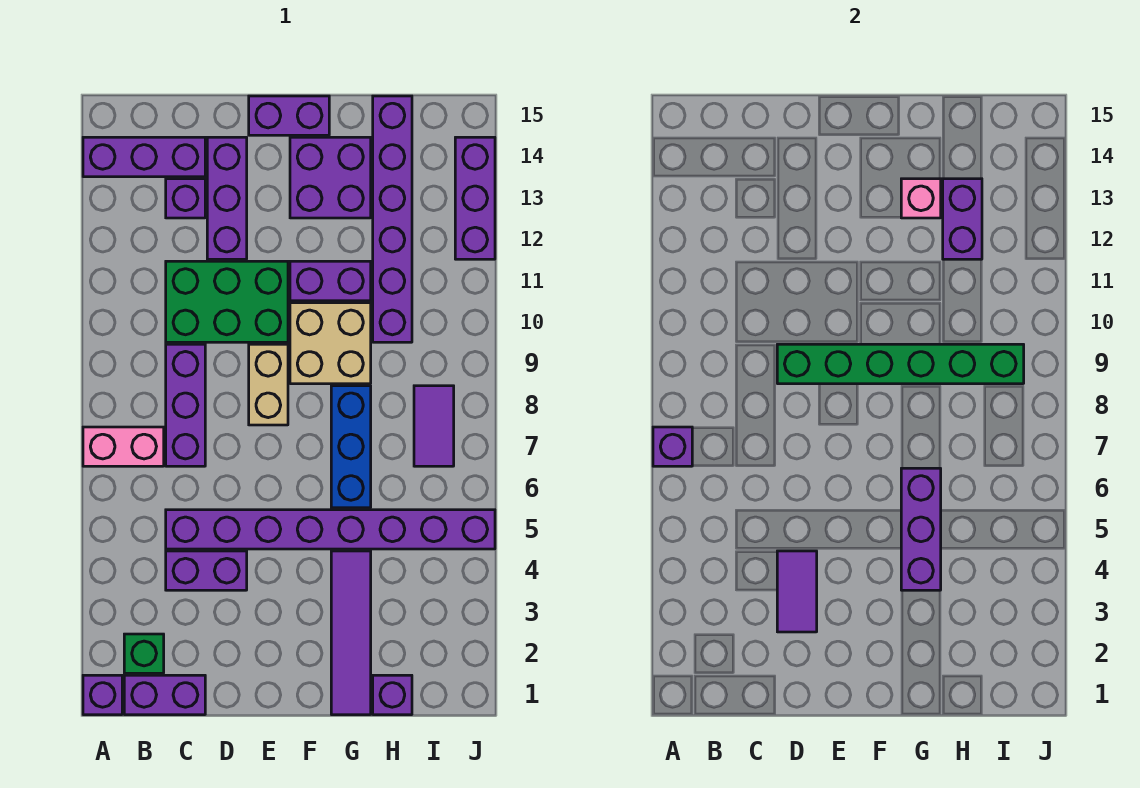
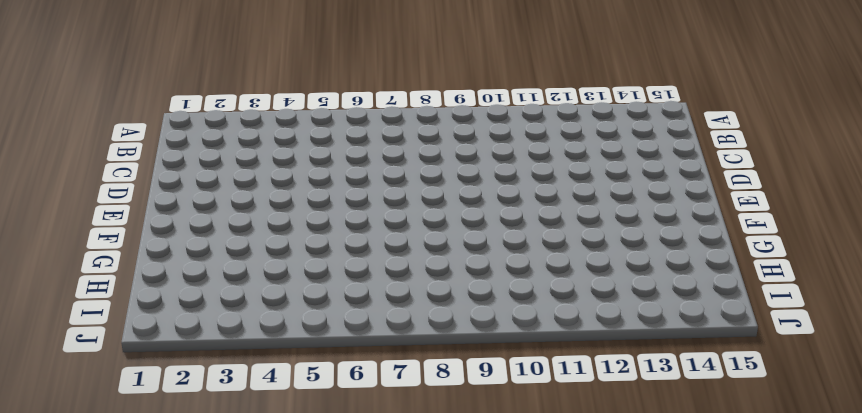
none -> purple 1x1 brick [83,675,122,715]
none -> pink 1x2 brick [83,427,164,466]
none -> purple 1x3 brick [83,137,205,177]

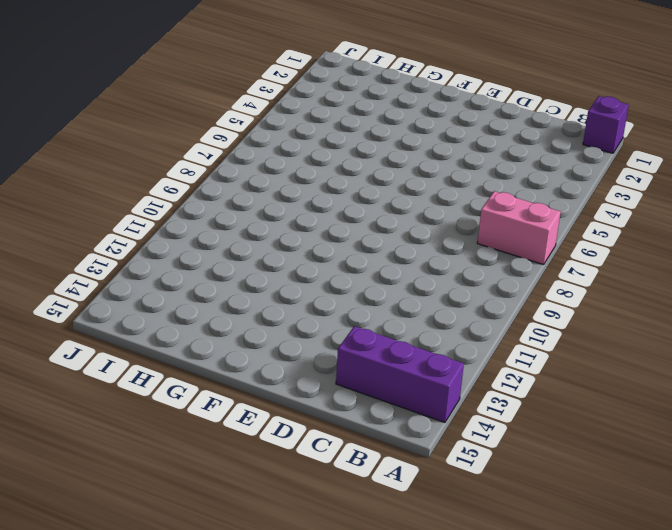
none -> purple 1x2 brick [124,675,205,715]
none -> green 1x1 brick [124,634,164,673]
none -> purple 1x2 brick [166,551,247,590]

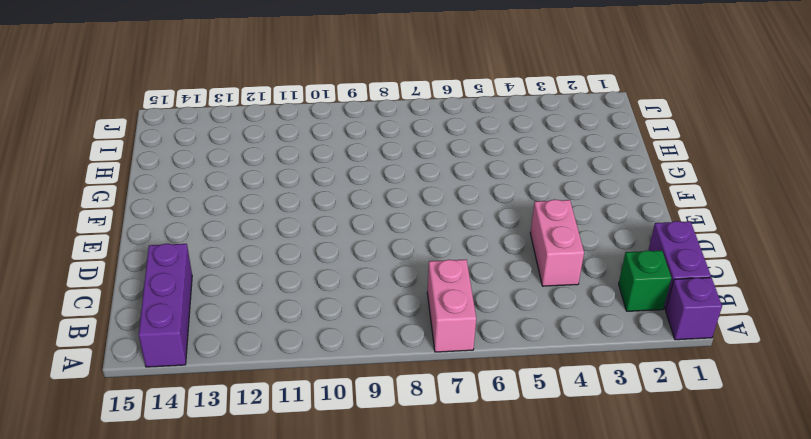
pink 1x2 brick [530,199,584,286] -> purple 1x2 brick [166,551,247,590]
none -> purple 1x8 brick [166,510,495,549]
none -> purple 1x3 brick [166,344,205,466]
none -> green 2x3 brick [166,261,288,342]

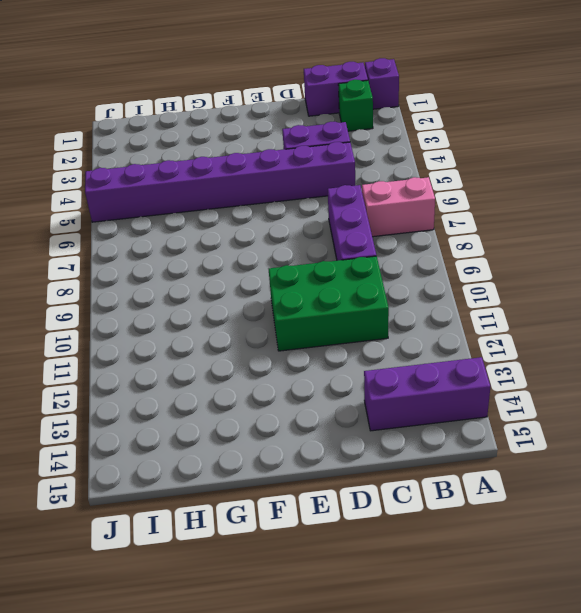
none -> purple 1x1 brick [166,179,205,218]
none -> purple 1x3 brick [207,137,247,259]
none -> tan 1x2 brick [249,344,288,425]

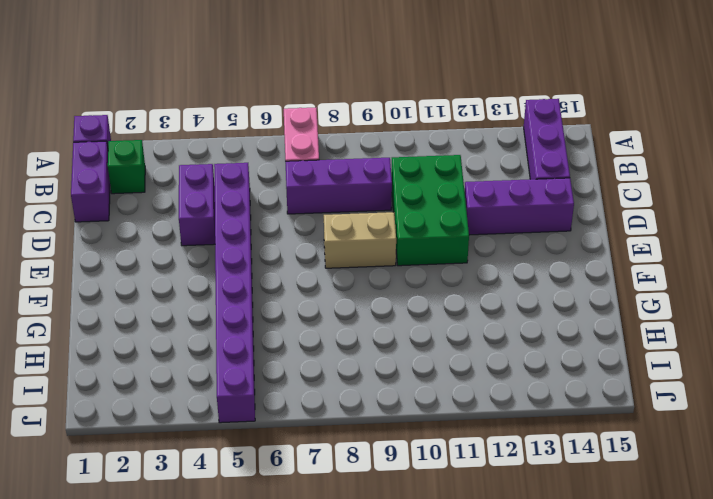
none -> purple 1x1 brick [166,179,205,218]
none -> purple 1x2 brick [249,96,329,135]
none -> tan 2x2 brick [290,303,371,384]

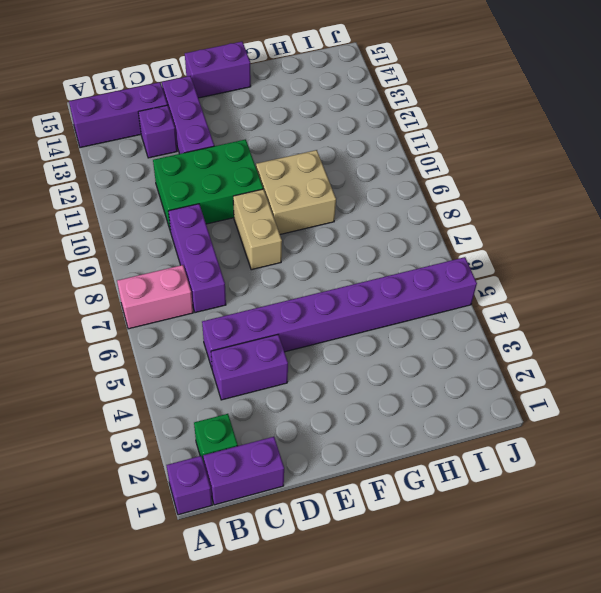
none -> purple 1x2 brick [290,261,371,301]
none -> purple 2x2 brick [290,137,371,218]
none -> purple 1x4 tile [331,551,371,715]

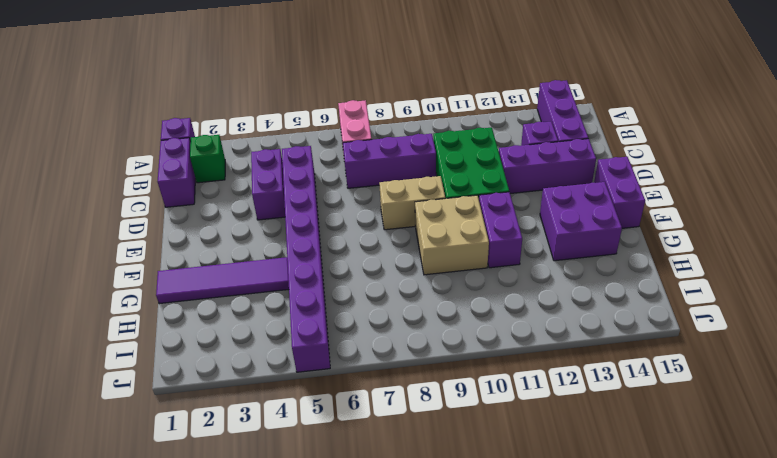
none -> blue 1x3 brick [331,386,371,508]
none -> purple 1x1 brick [373,675,412,715]
none -> purple 1x6 brick [373,96,412,342]

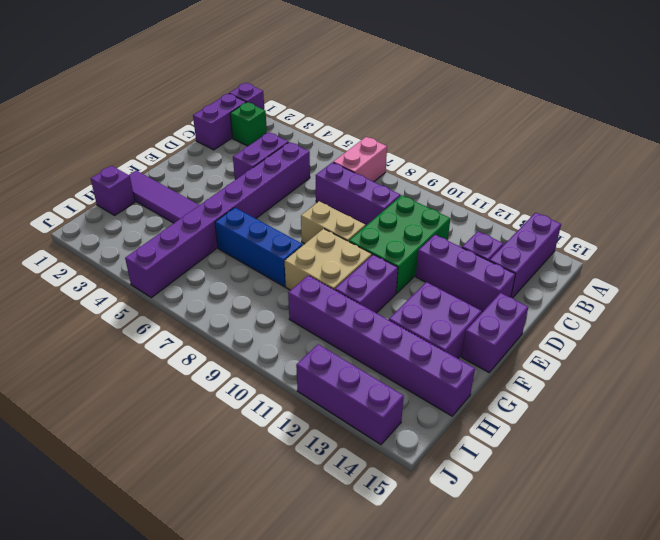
none -> purple 1x2 tile [414,386,454,466]
none -> purple 1x1 brick [653,427,692,466]
none -> purple 1x2 tile [777,551,817,632]

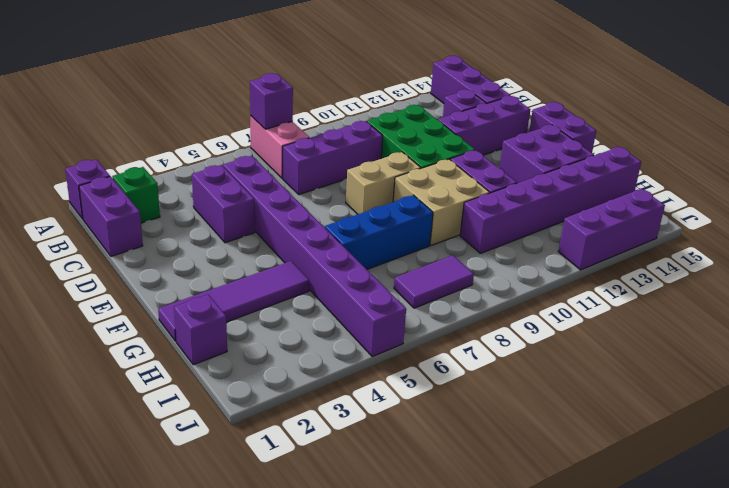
none -> purple 1x2 tile [777,551,817,632]
none -> green 1x6 brick [777,344,1024,384]
none -> purple 1x3 brick [901,468,941,590]

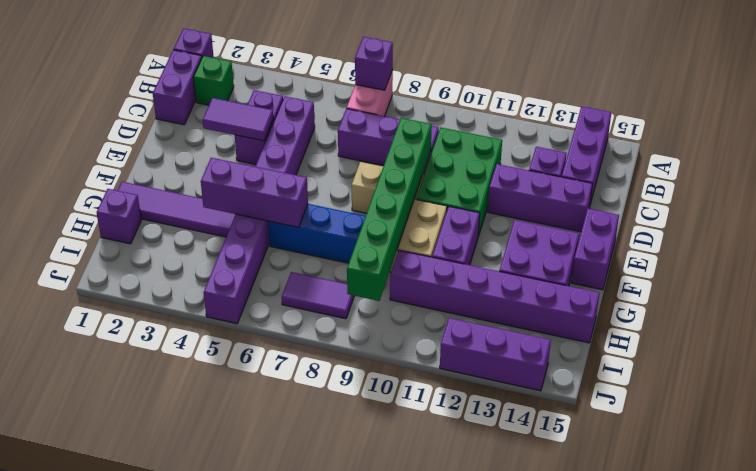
none -> pink 1x1 brick [901,179,941,218]
none -> purple 1x2 brick [943,179,982,259]

